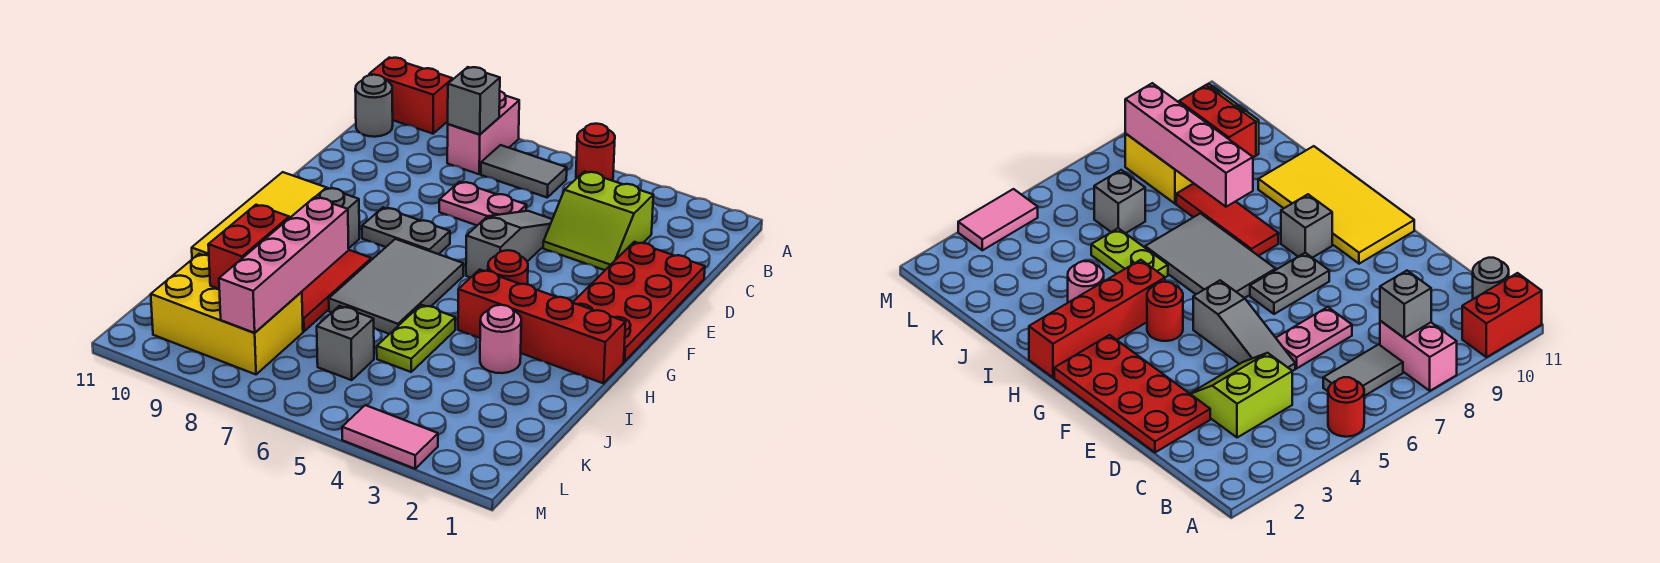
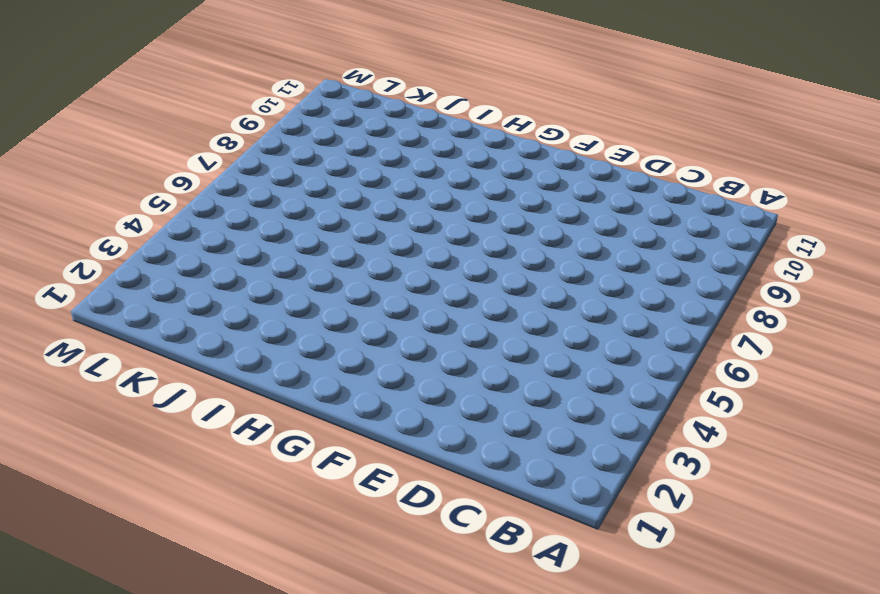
none -> red 1x1 round brick [576,124,615,180]
none -> pink 1x2 brick [447,91,519,174]
none -> red 1x2 brick [369,58,453,134]

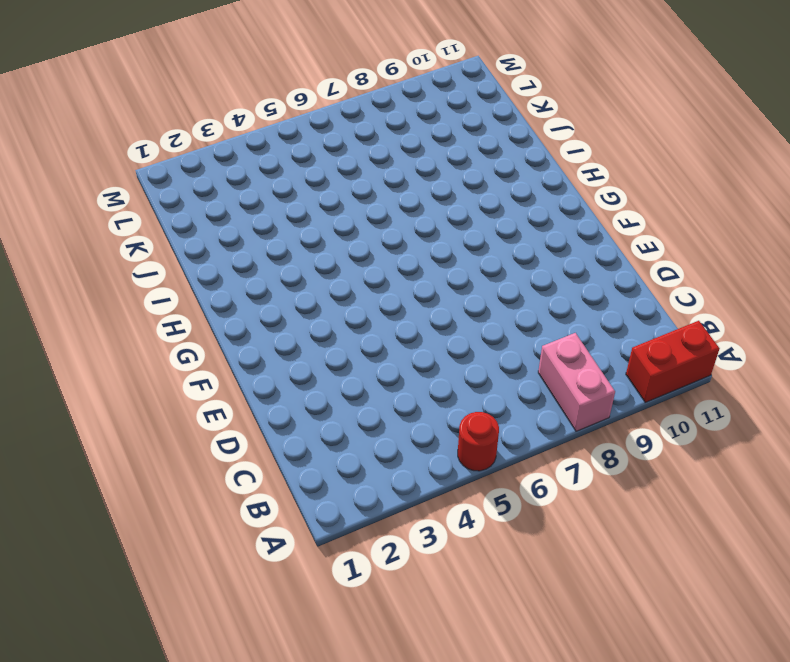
none -> grey 1x2 tile [481,145,567,197]
none -> grey 1x1 round brick [355,75,393,137]
none -> lime 2x2 slope [543,171,653,270]

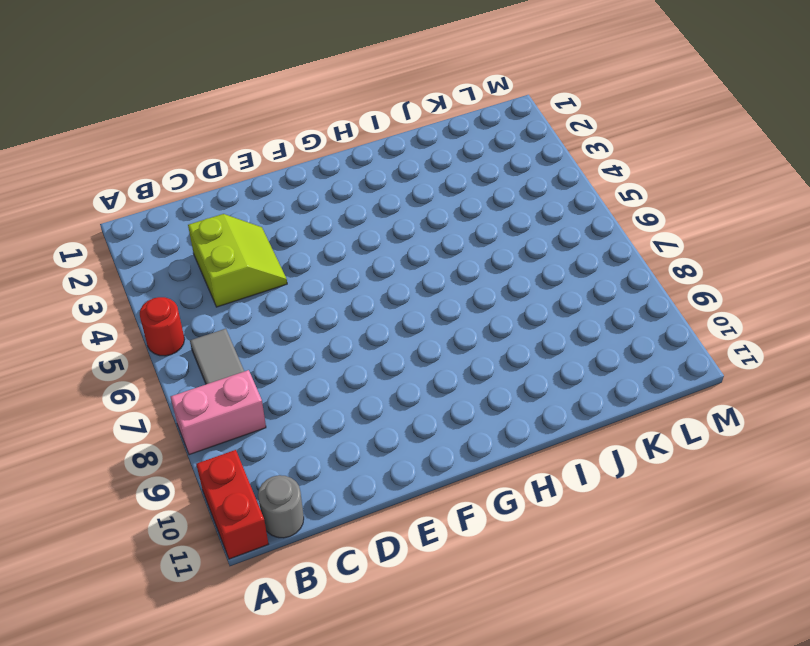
none -> red 2x4 plate [573,242,705,362]
none -> grey 1x3 slope [466,211,552,278]
none -> pink 1x2 plate [439,182,526,225]

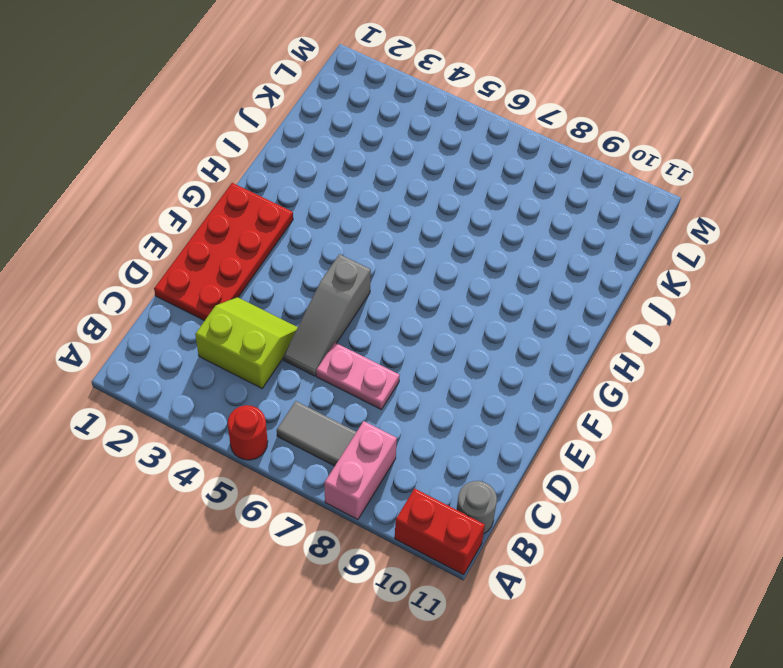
none -> grey 1x2 plate [362,208,450,254]
none -> yellow 2x4 tile [192,172,326,259]
none -> red 1x1 round brick [488,250,528,284]

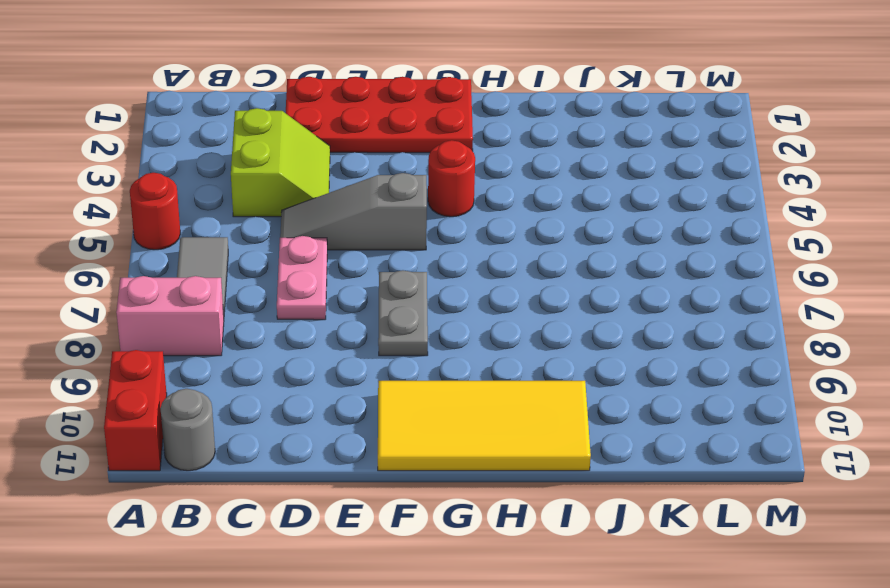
none -> grey 2x3 tile [329,239,463,334]
none -> grey 1x1 brick [315,187,359,248]
none -> red 1x4 brick [458,270,626,383]

